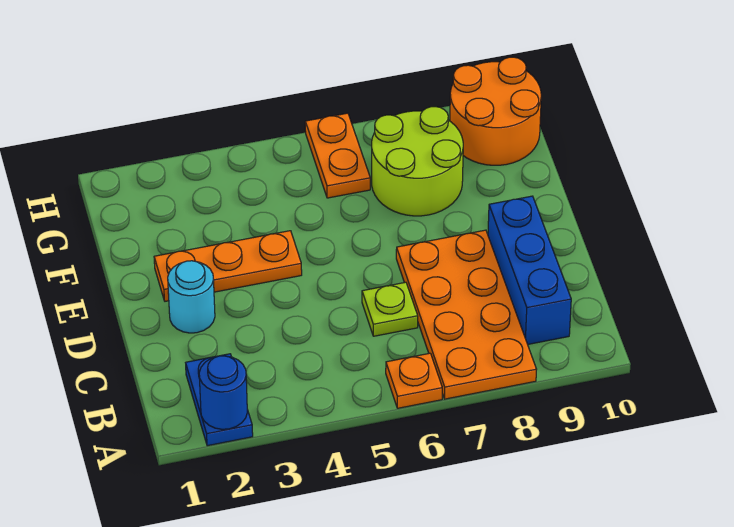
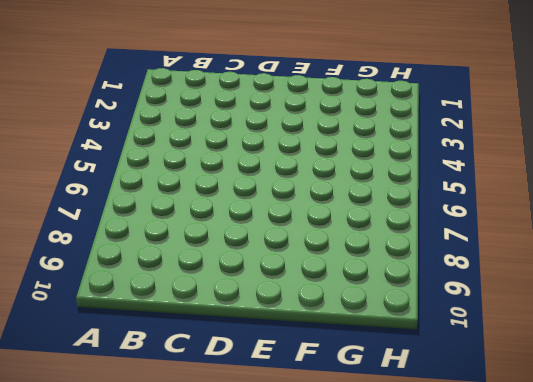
none -> blue 1x2 plate [186,354,253,446]
none -> orange 1x1 plate [386,353,442,408]

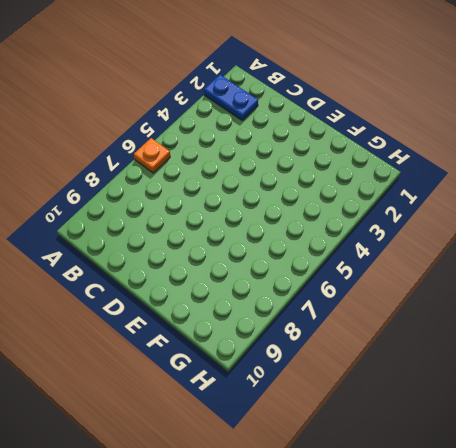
none -> orange 2x4 plate [396,230,537,399]
none -> blue 1x3 brick [488,196,571,344]

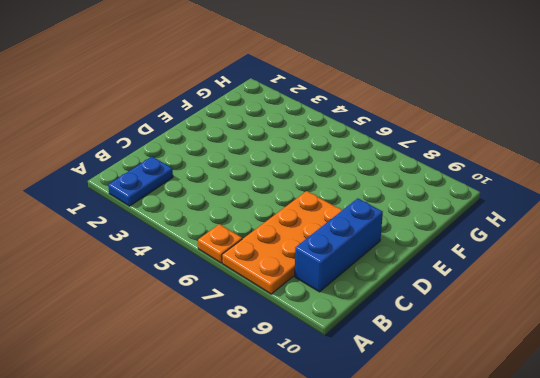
none -> lime 1x1 plate [362,282,418,336]
none -> cyan 1x1 round brick [168,261,215,333]

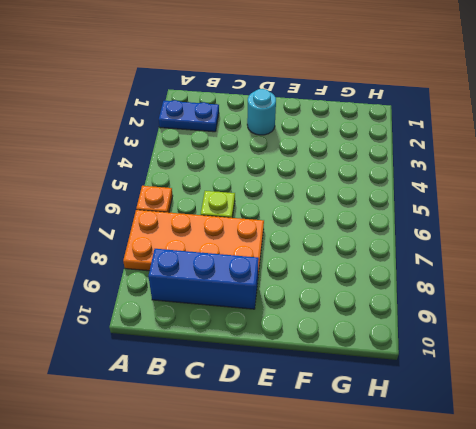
none -> orange 1x3 plate [154,231,302,301]
none -> lime 2x2 round brick [371,107,463,216]

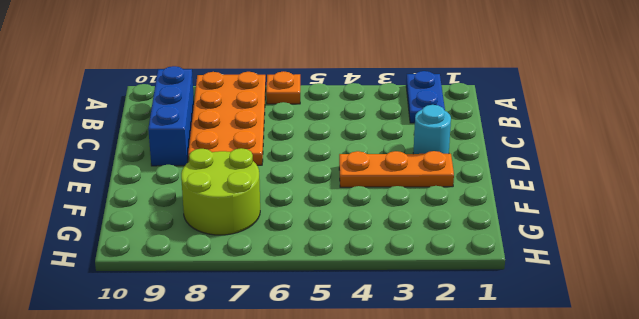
none -> lime 1x1 plate [362,282,418,336]
none -> orange 1x2 plate [305,113,370,198]

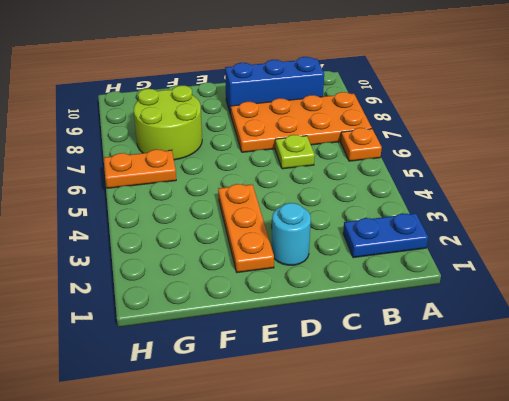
none -> orange 2x2 round brick [450,57,541,165]
none -> blue 1x1 round brick [199,356,247,429]

